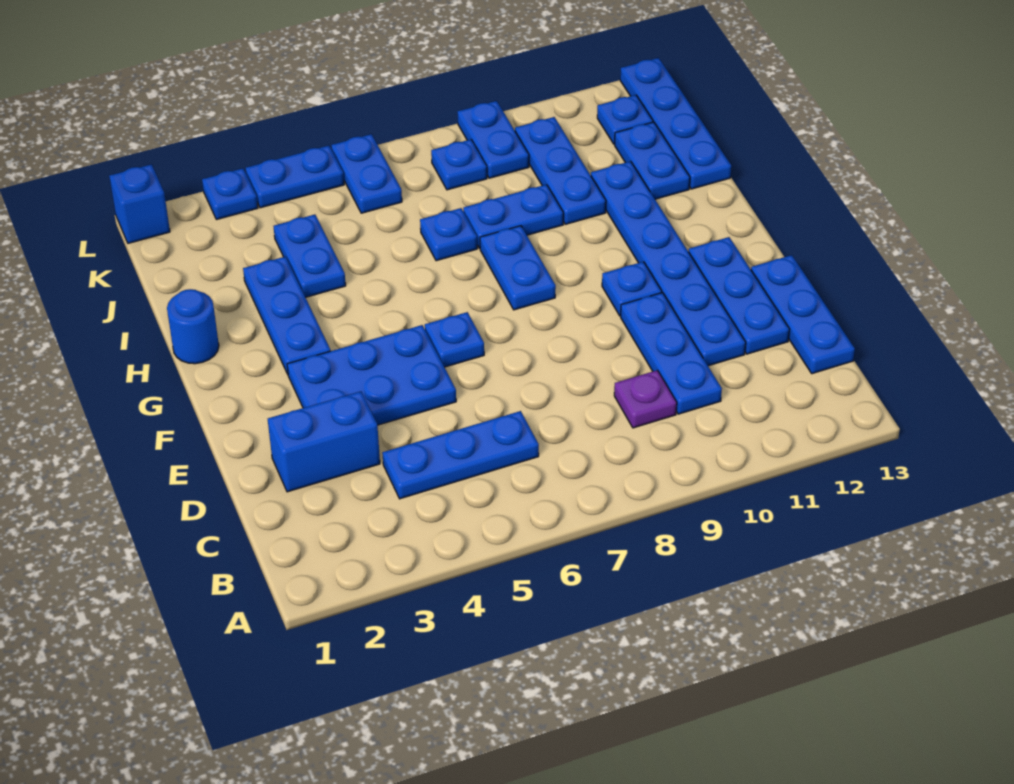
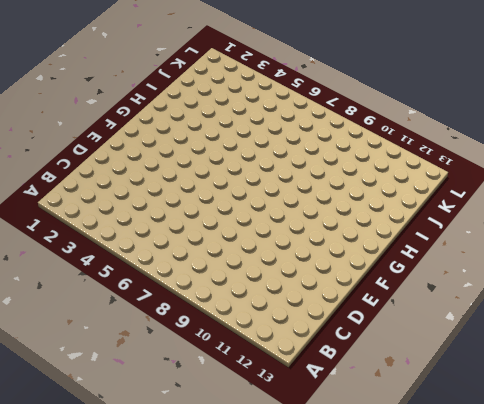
none -> blue 1x3 plate [382,411,539,499]
none -> purple 1x1 plate [614,370,677,428]
none -> blue 1x3 plate [621,293,722,414]

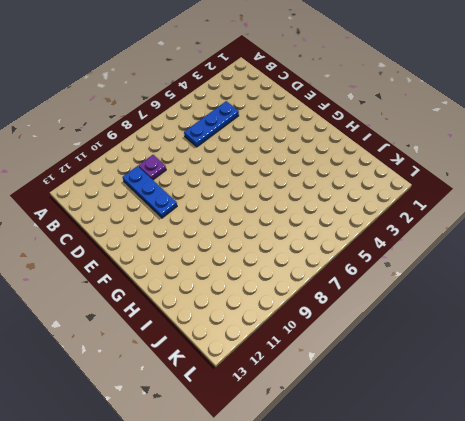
none -> blue 1x3 plate [751,255,855,374]
none -> blue 1x2 brick [268,391,380,492]
none -> blue 1x6 plate [591,161,746,366]

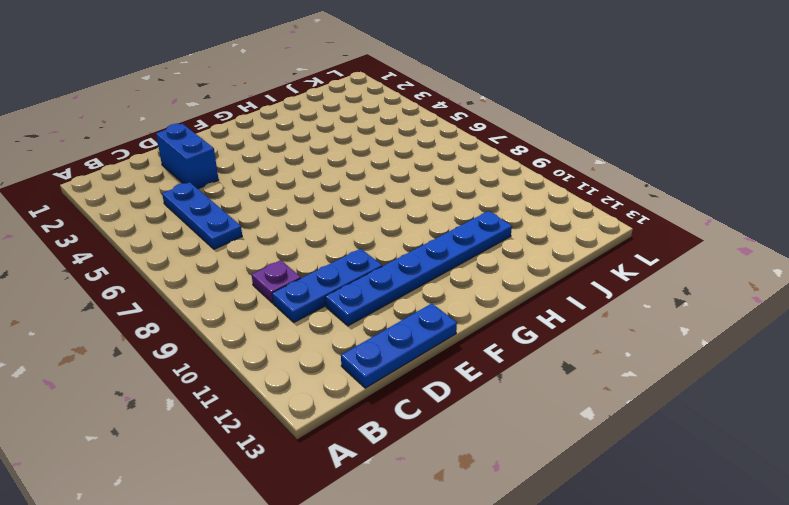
none -> blue 1x3 plate [689,237,790,354]
none -> blue 2x3 plate [287,325,456,425]
none -> blue 1x1 plate [425,312,484,367]

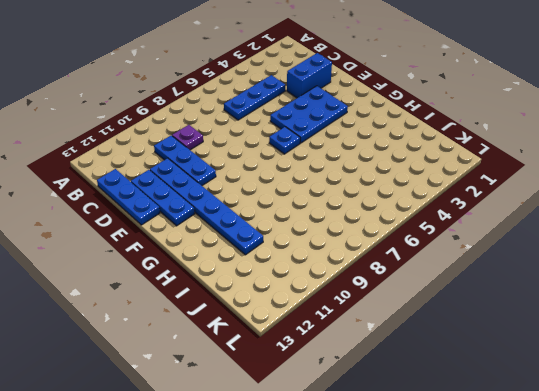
none -> blue 1x1 plate [602,262,662,316]
none -> blue 1x3 plate [243,257,331,374]
none -> blue 1x2 plate [480,226,556,310]

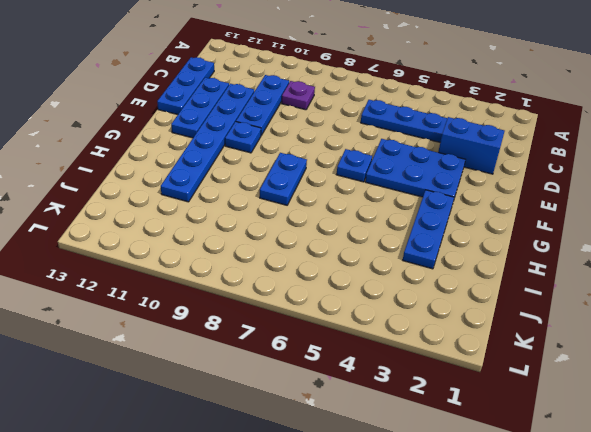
none -> blue 1x1 round brick [167,289,219,364]
none -> blue 1x2 plate [274,215,346,297]
none -> blue 1x1 plate [420,208,477,261]

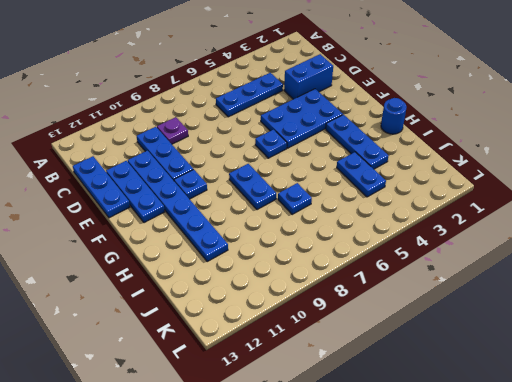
none -> blue 1x2 plate [463,185,563,249]
none -> blue 1x3 plate [515,117,606,224]
none -> blue 1x2 plate [615,122,690,199]

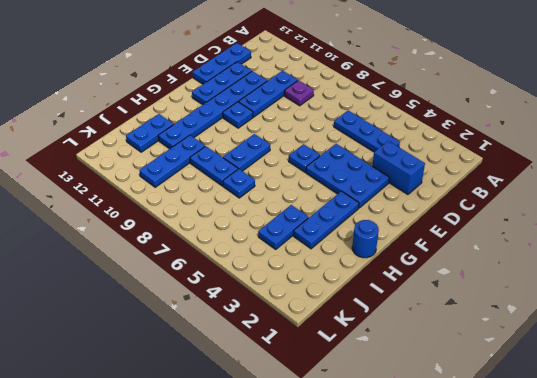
none -> blue 1x4 plate [620,58,731,189]
none -> blue 1x2 plate [331,134,402,213]
none -> blue 1x1 plate [431,139,487,190]

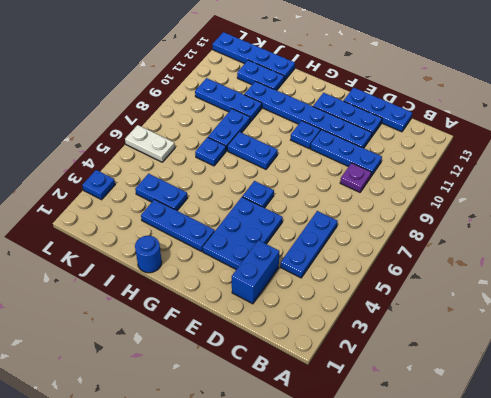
white 1x2 plate [125,125,175,162] -> blue 1x2 plate [331,134,402,213]
none -> blue 1x1 plate [431,139,487,190]
none -> blue 1x2 plate [457,101,529,178]
none -> blue 1x1 plate [597,95,653,144]

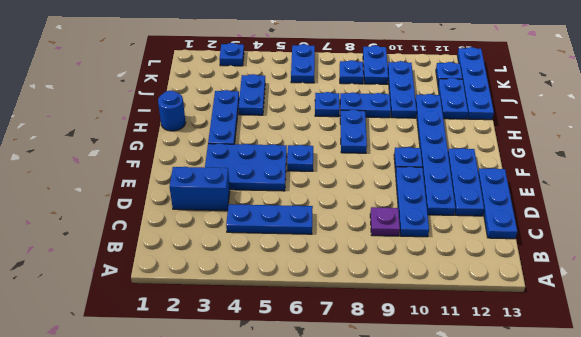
none -> blue 1x1 brick [109,164,170,243]
none -> blue 1x2 plate [246,145,344,208]

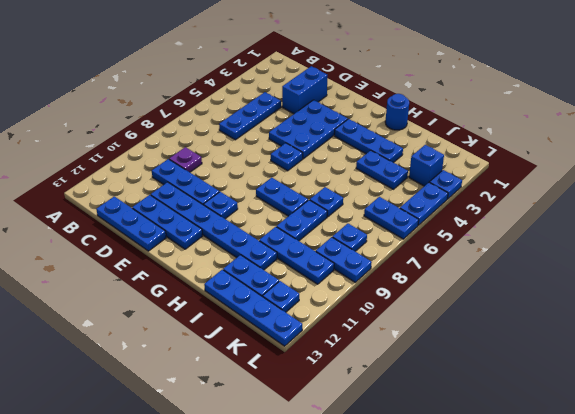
blue 1x1 brick [409,145,444,186] -> blue 1x1 brick moved to [109,164,170,243]

